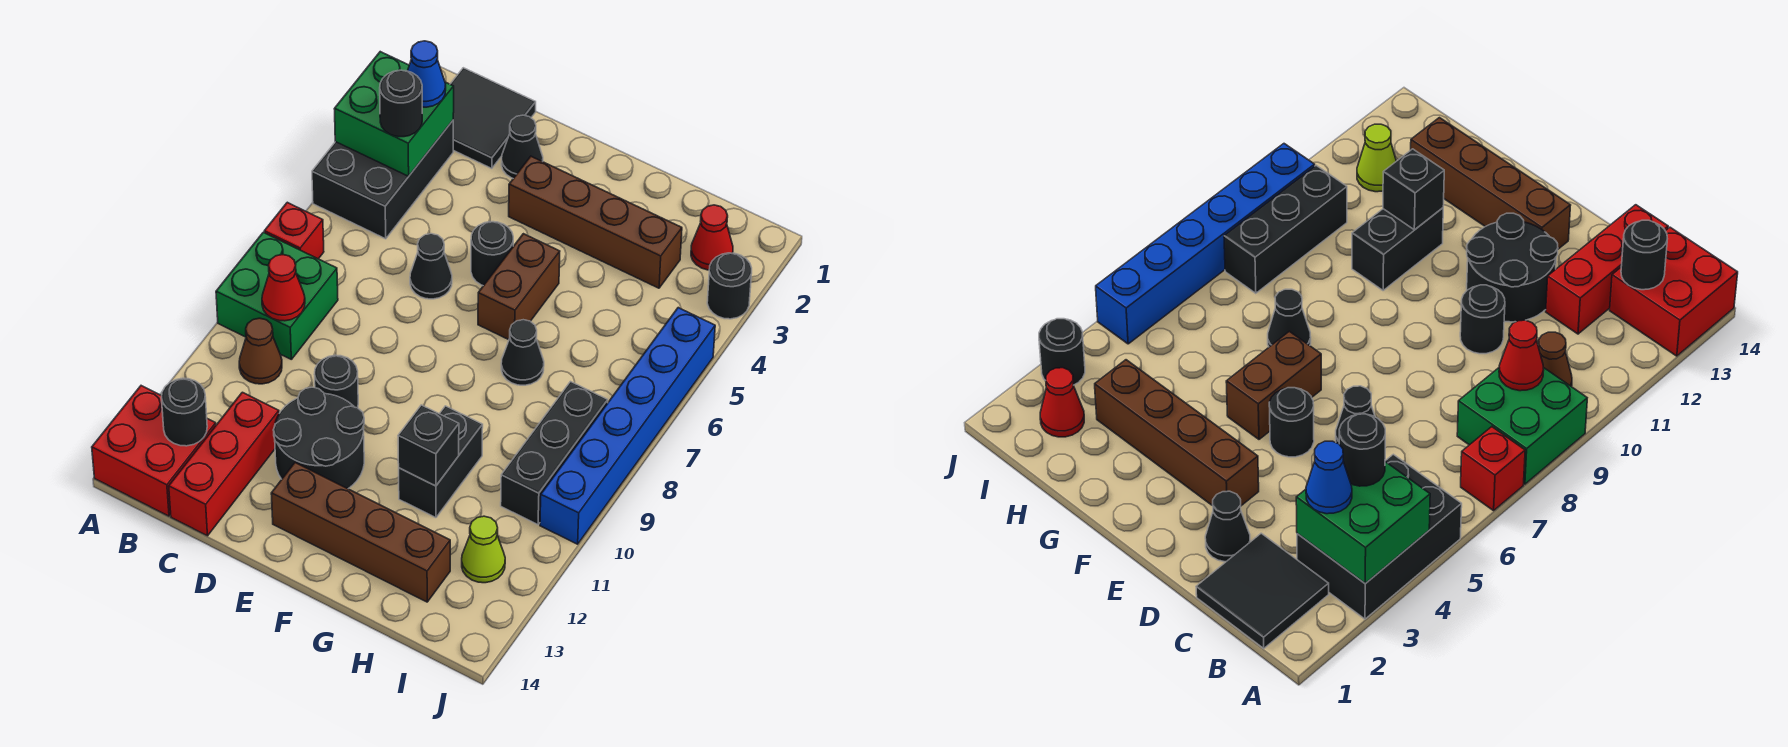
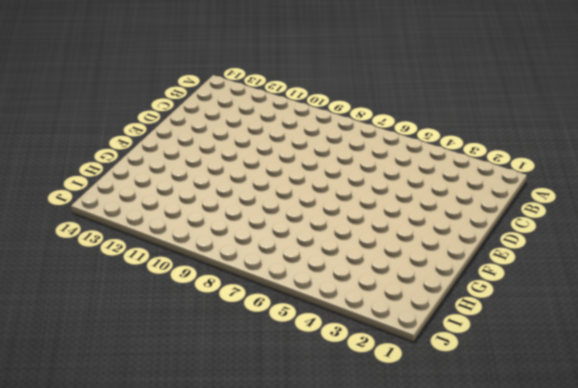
none -> black 2x3 brick [312,121,453,239]
none -> red 1x1 brick [264,202,324,259]
none -> green 2x2 brick [216,232,338,359]

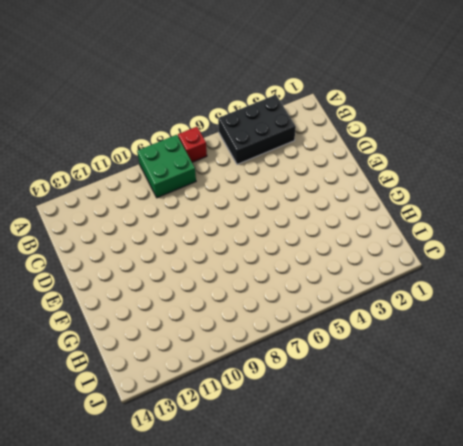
none -> red 2x2 brick [92,386,216,516]
none -> black 2x2 tile [450,68,536,169]
none -> brown 1x1 cone [239,318,282,384]

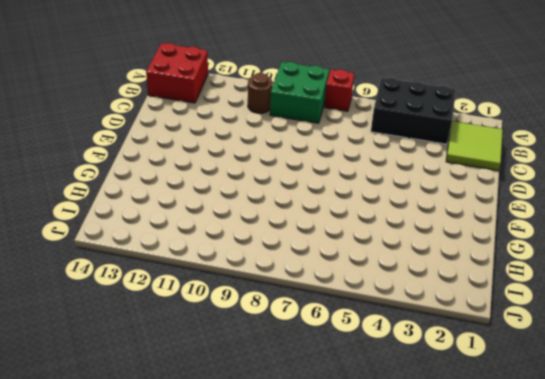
lime 2x2 tile [446,121,503,170] -> black 2x2 tile [450,68,536,169]
brown 1x1 round brick [248,73,272,113] -> brown 1x1 cone [239,318,282,384]
none -> red 1x3 brick [169,392,279,536]
none -> black 1x1 cone [501,115,543,178]
none -> black 1x1 cone [410,234,452,299]

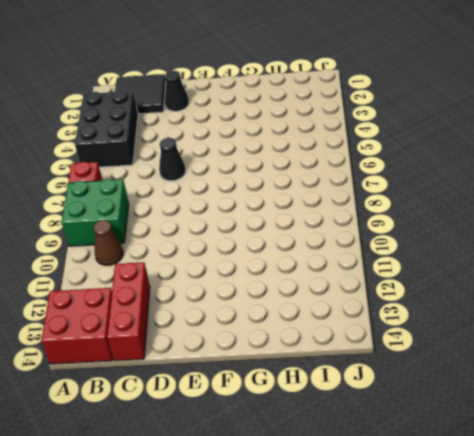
none -> black 1x1 round brick [315,355,358,408]
none -> black 2x2 round brick [273,387,364,489]
none -> brown 1x4 brick [509,156,682,288]

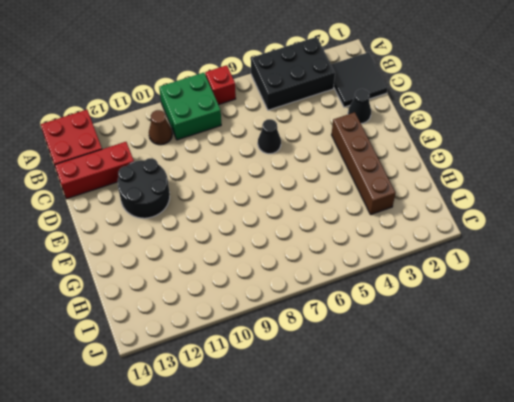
none -> black 1x1 round brick [315,355,358,408]
none -> black 1x1 round brick [471,222,513,286]
none -> brown 1x4 brick [271,463,450,602]

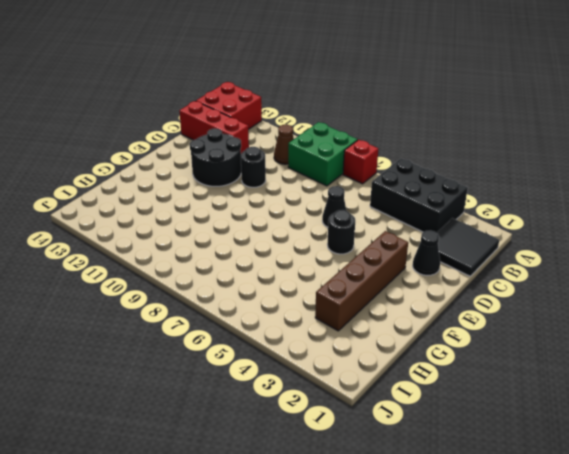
none -> brown 1x4 brick [271,463,450,602]
none -> brown 1x2 brick [478,234,560,340]
none -> black 1x1 cone [501,320,544,385]

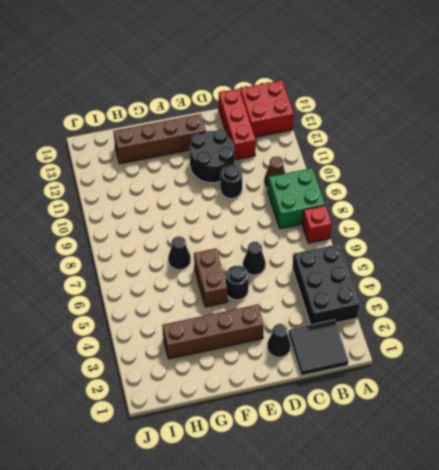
none -> black 1x2 brick [399,406,483,518]
none -> red 1x1 cone [691,205,733,270]
none -> black 1x3 brick [501,382,608,525]

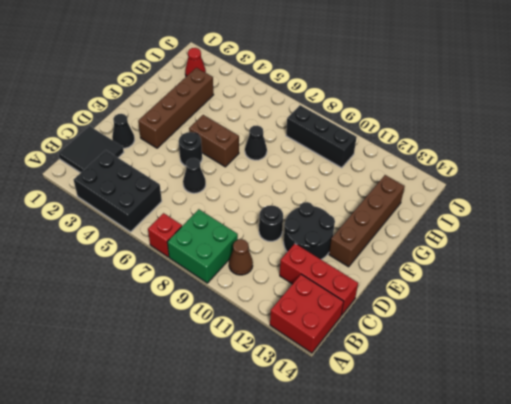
none -> black 1x2 brick [399,406,483,518]
none -> lime 1x1 cone [462,516,505,583]
none -> black 1x1 round brick [707,253,752,319]

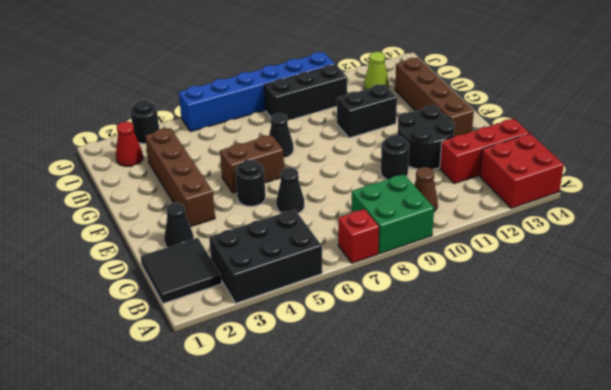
none -> green 2x2 brick [334,52,454,176]
none -> red 1x1 cone [262,255,305,321]
none -> black 1x1 round brick [161,378,207,446]

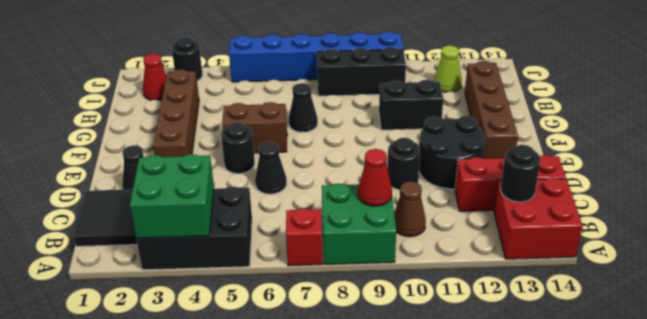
none -> black 1x1 brick [398,405,459,486]
none -> blue 1x1 cone [408,41,446,107]
none -> black 1x1 round brick [380,70,422,137]

